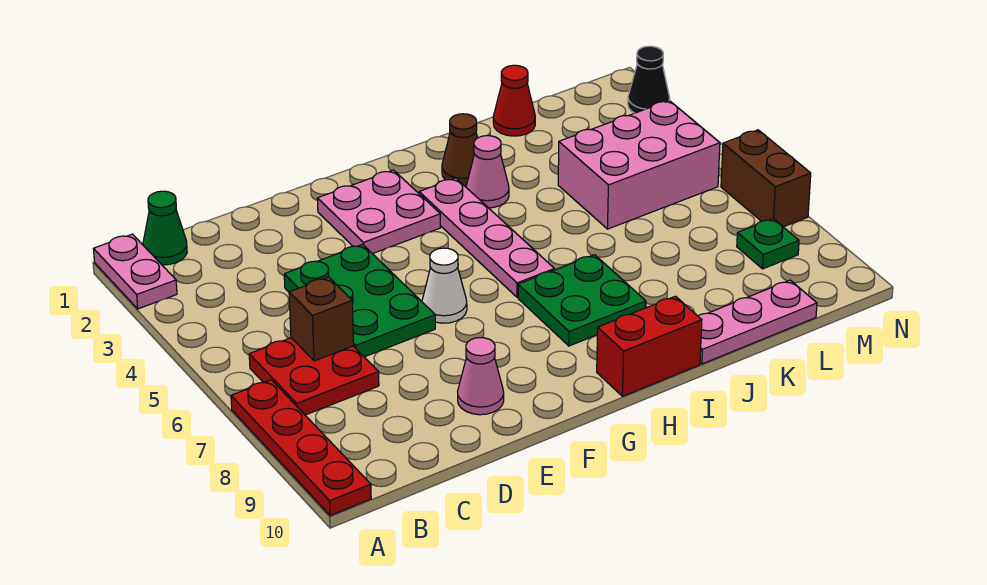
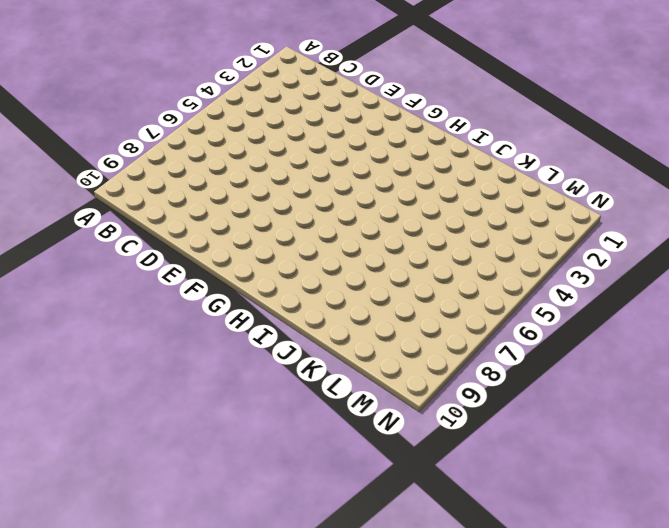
none -> pink 1x2 plate [94,234,177,309]
none -> red 1x4 plate [231,380,371,516]
none -> green 1x1 cone [143,191,187,265]

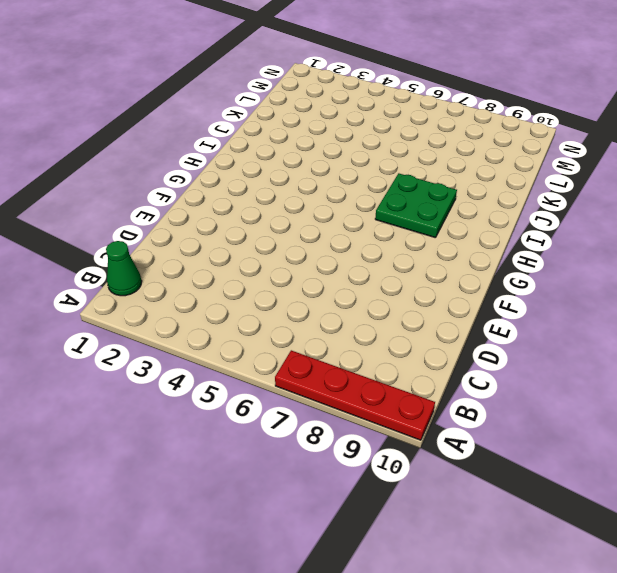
none -> pink 1x2 plate [94,234,177,309]
none -> red 2x2 plate [249,338,379,415]
none -> green 2x3 plate [284,244,435,357]

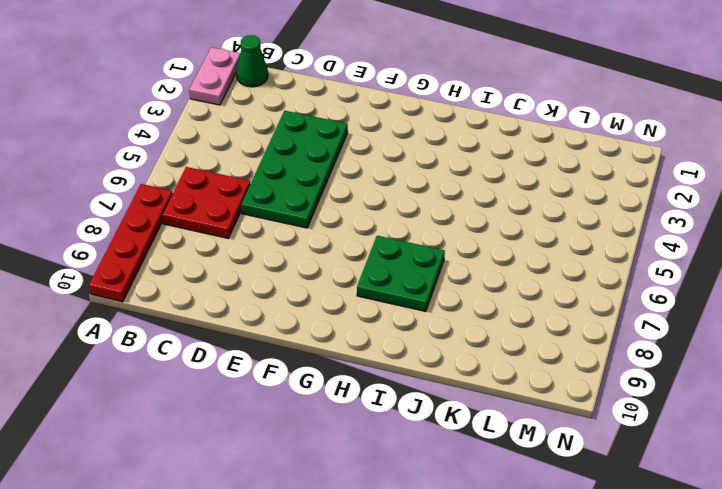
green 2x4 plate [241,111,348,228] -> green 2x3 plate [284,244,435,357]
none -> pink 1x1 cone [458,338,504,415]
none -> pink 2x2 plate [317,170,440,254]
none -> white 1x1 cone [422,248,467,323]

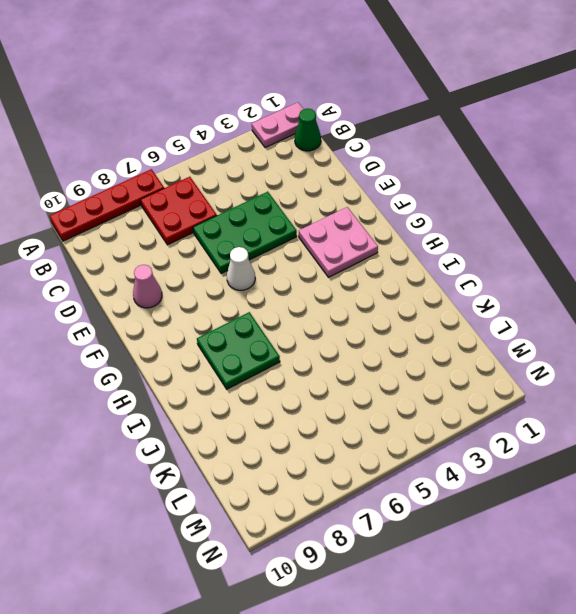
none -> pink 1x4 plate [419,178,554,297]
none -> red 1x2 brick [597,296,702,396]
none -> brown 1x1 cone [442,114,478,186]

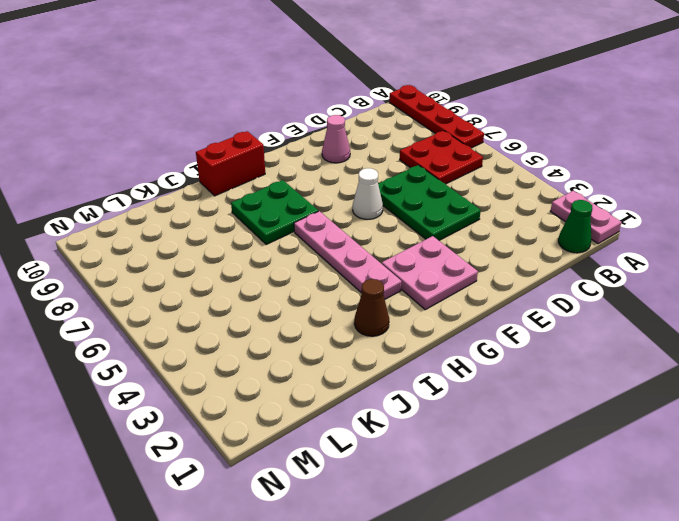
none -> pink 1x1 cone [466,136,509,208]
none -> pink 1x3 plate [698,280,817,364]
none -> red 1x1 cone [493,65,535,136]

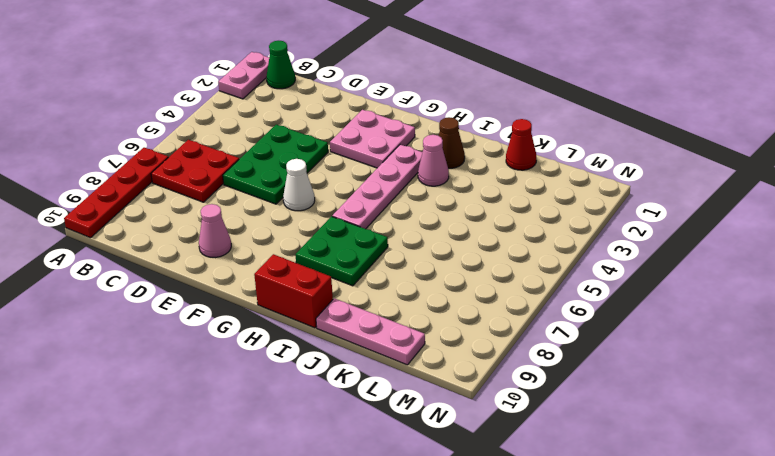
none -> pink 2x3 brick [558,101,720,229]
none -> green 1x1 plate [737,219,799,269]
none -> black 1x1 cone [628,46,670,113]

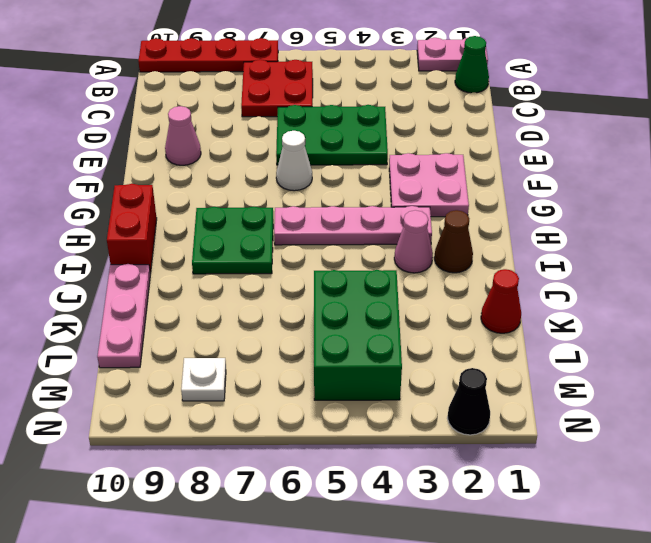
green 2x3 brick [314,270,402,400] -> pink 2x3 brick [558,101,720,229]
white 1x1 plate [181,358,226,401] -> green 1x1 plate [737,219,799,269]
none -> brown 1x2 brick [721,130,811,227]
none -> brown 1x1 brick [289,277,354,361]

